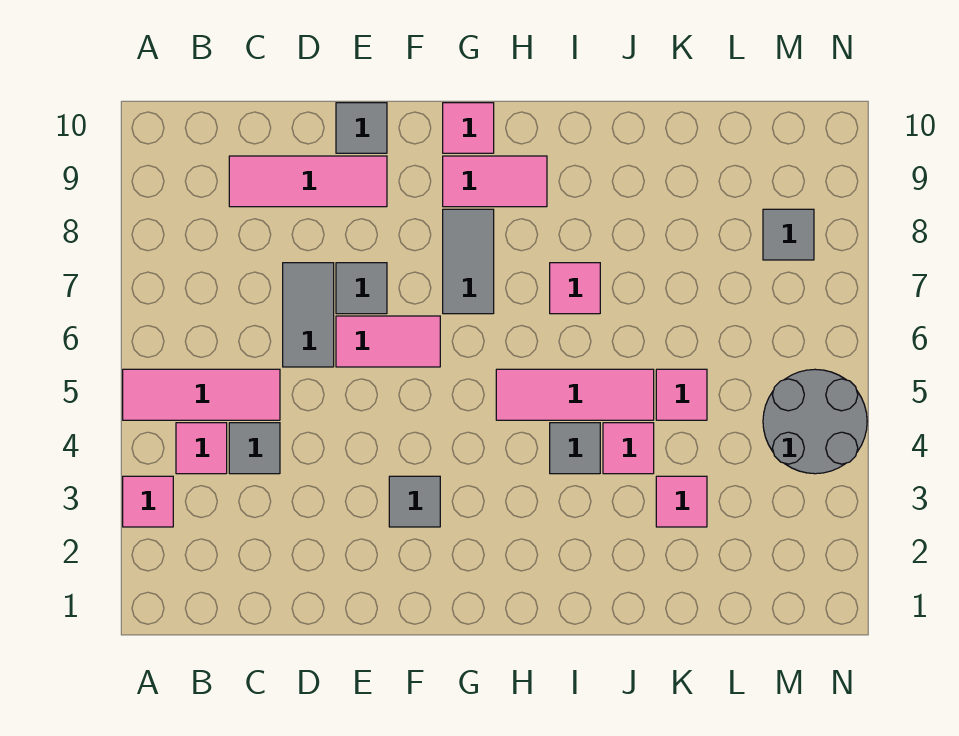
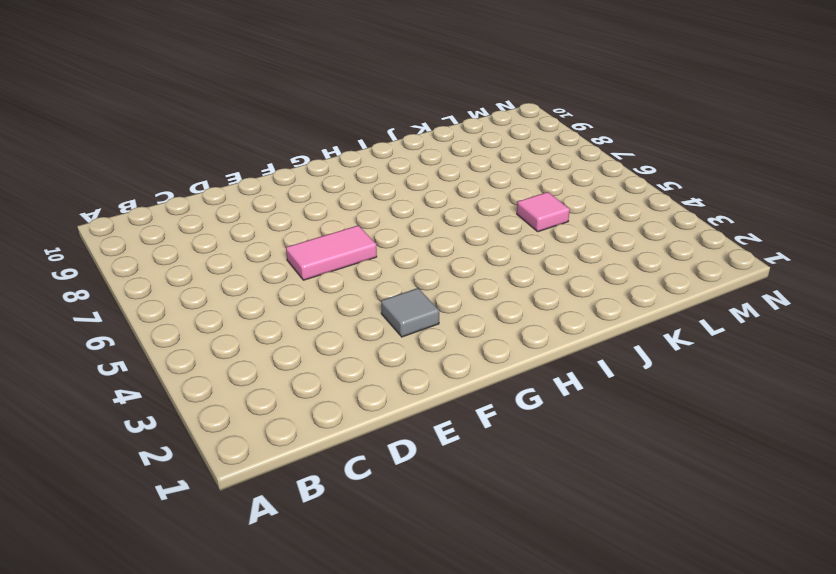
none -> pink 1x1 tile [123,476,173,527]
none -> pink 1x3 tile [123,369,280,420]
none -> pink 1x1 tile [176,423,227,474]

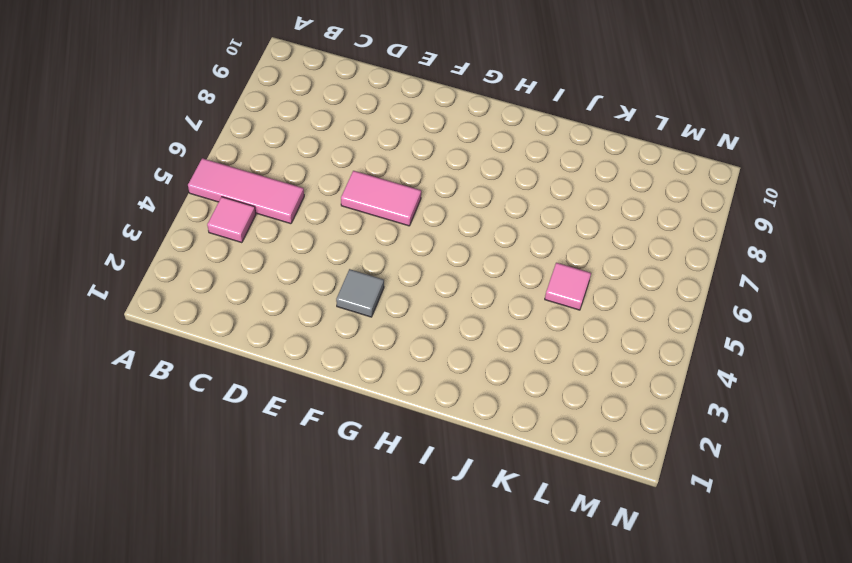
none -> pink 1x1 tile [123,476,173,527]
none -> grey 1x1 tile [229,423,280,474]
none -> pink 1x3 tile [229,156,387,207]

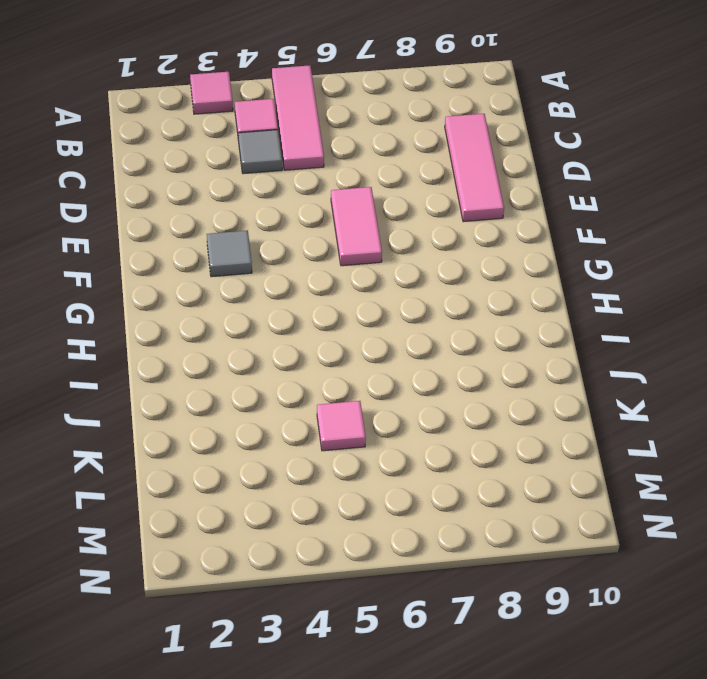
none -> grey 1x2 tile [283,263,334,367]
none -> grey 1x1 tile [336,263,387,314]
none -> grey 1x1 tile [336,103,387,153]

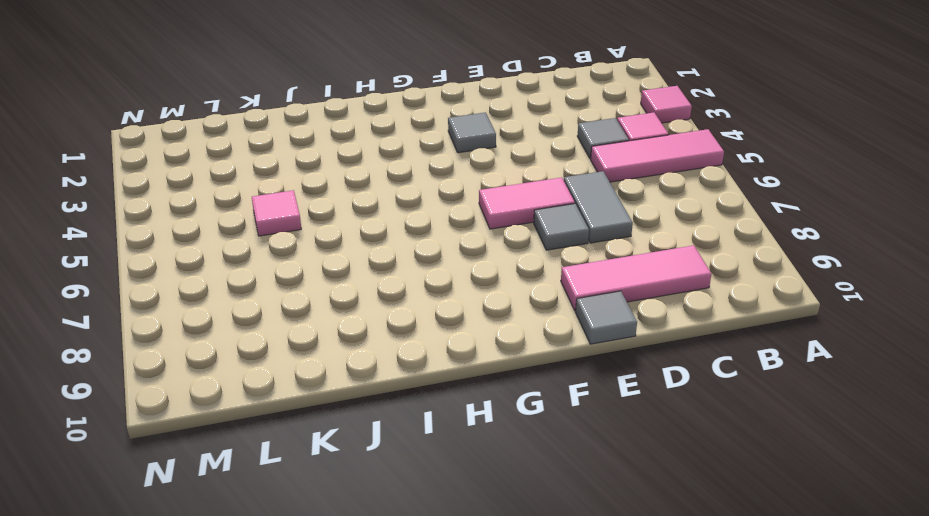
none -> grey 1x2 tile [443,209,494,314]
none -> pink 1x2 tile [443,156,547,207]
none -> pink 1x1 tile [443,103,494,153]

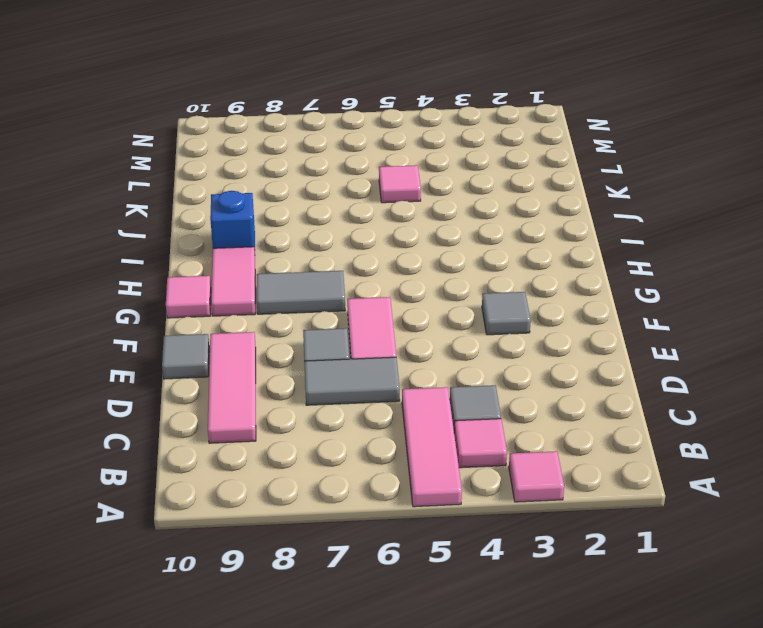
blue 1x1 brick [210,191,255,250] -> none
none -> pink 1x3 tile [496,369,654,420]
none -> grey 1x1 tile [550,423,600,474]
none -> pink 1x1 tile [550,263,600,314]

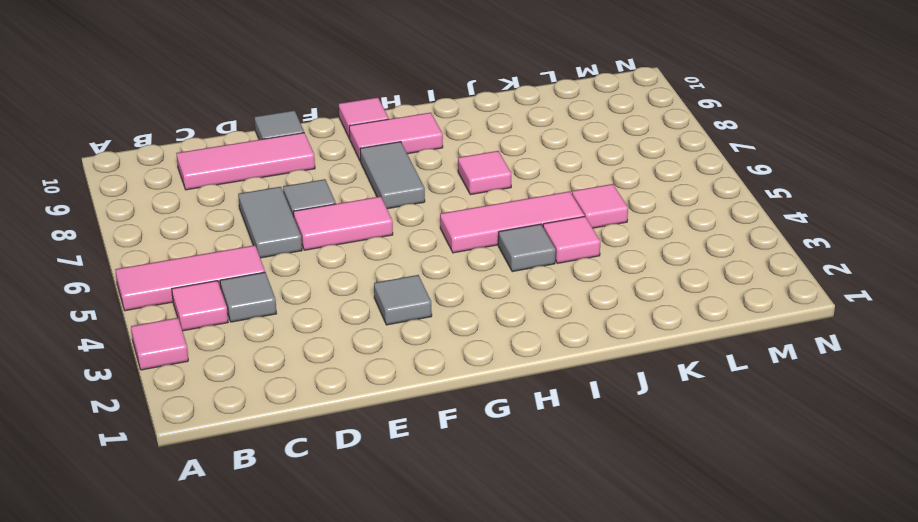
none -> pink 1x1 tile [656,476,707,527]
none -> grey 2x2 round brick [763,369,867,474]
none -> grey 1x1 tile [763,209,814,260]

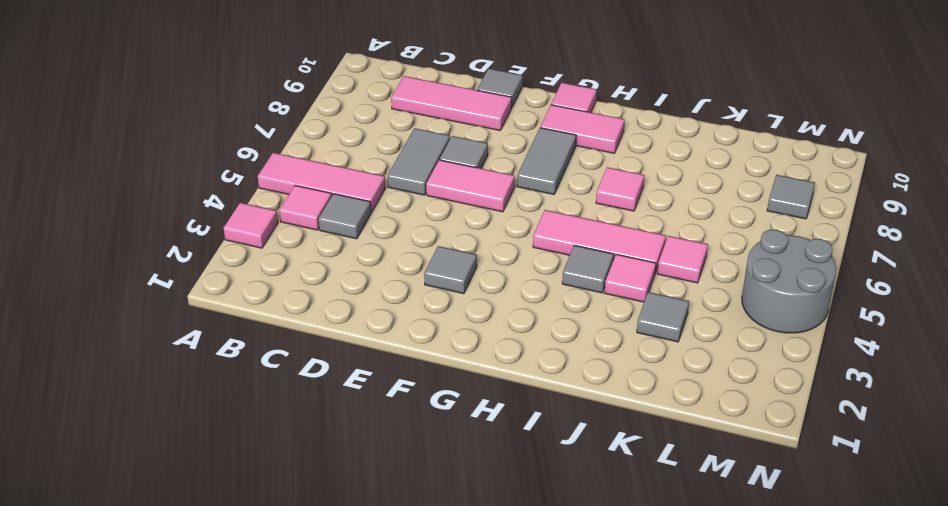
grey 1x1 tile [637,292,689,342] -> pink 1x1 tile [656,476,707,527]

